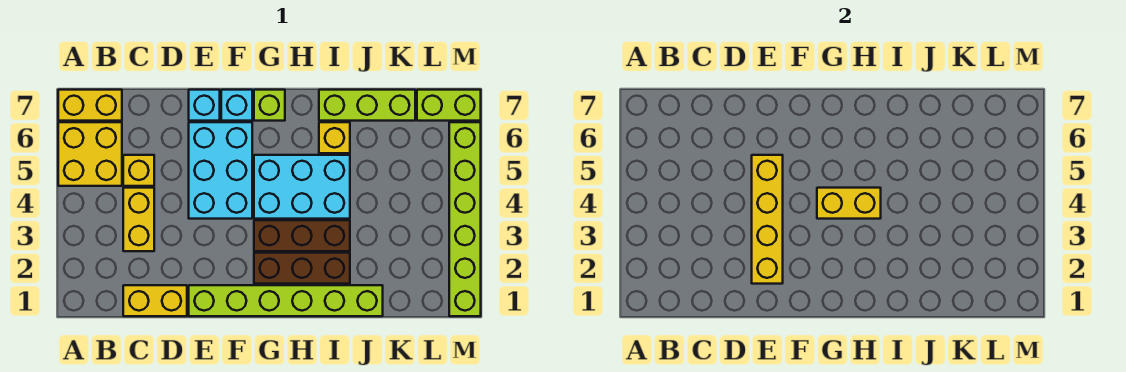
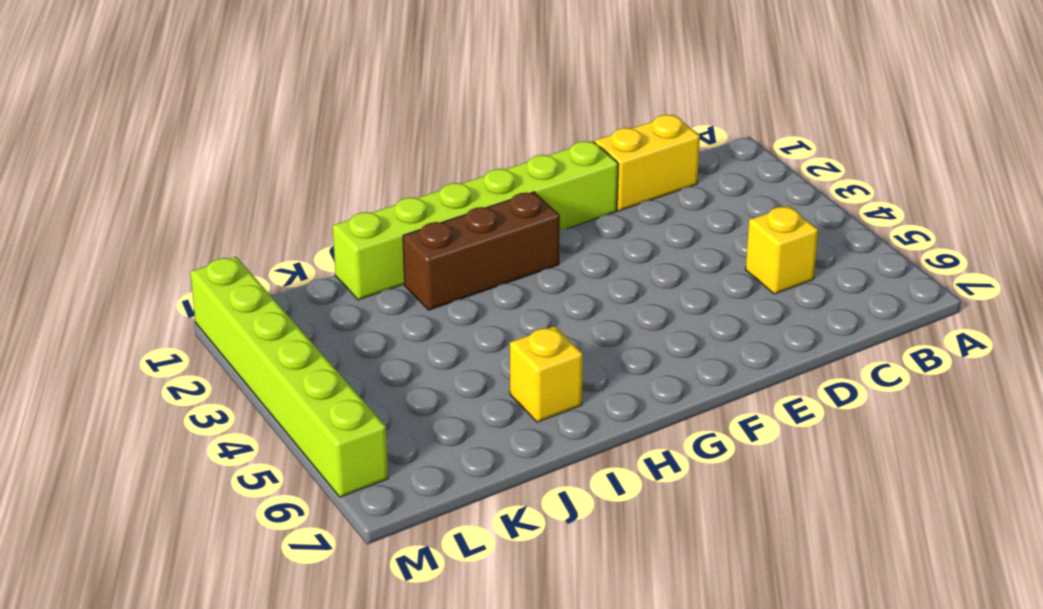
none -> yellow 2x2 brick [58,122,122,186]
none -> yellow 1x2 brick [58,90,122,121]
none -> yellow 1x2 brick [123,188,154,251]

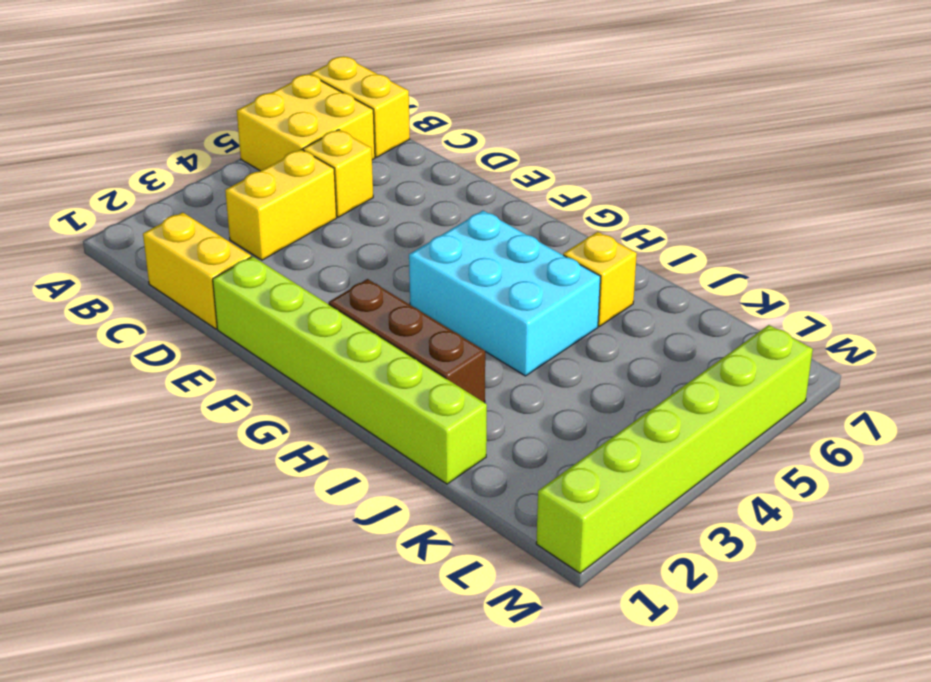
none -> cyan 2x3 brick [189,122,252,219]
none -> cyan 1x1 brick [189,90,220,121]
none -> cyan 1x1 brick [221,90,252,121]

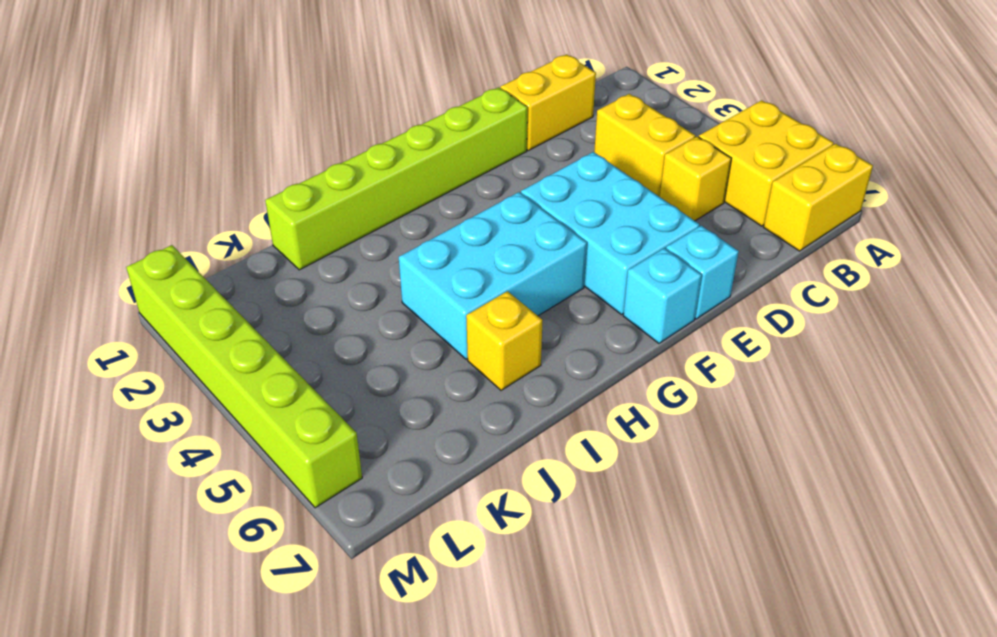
none -> brown 1x3 brick [254,253,350,284]
none -> brown 1x3 brick [254,220,350,251]
none -> lime 1x1 brick [254,90,285,121]

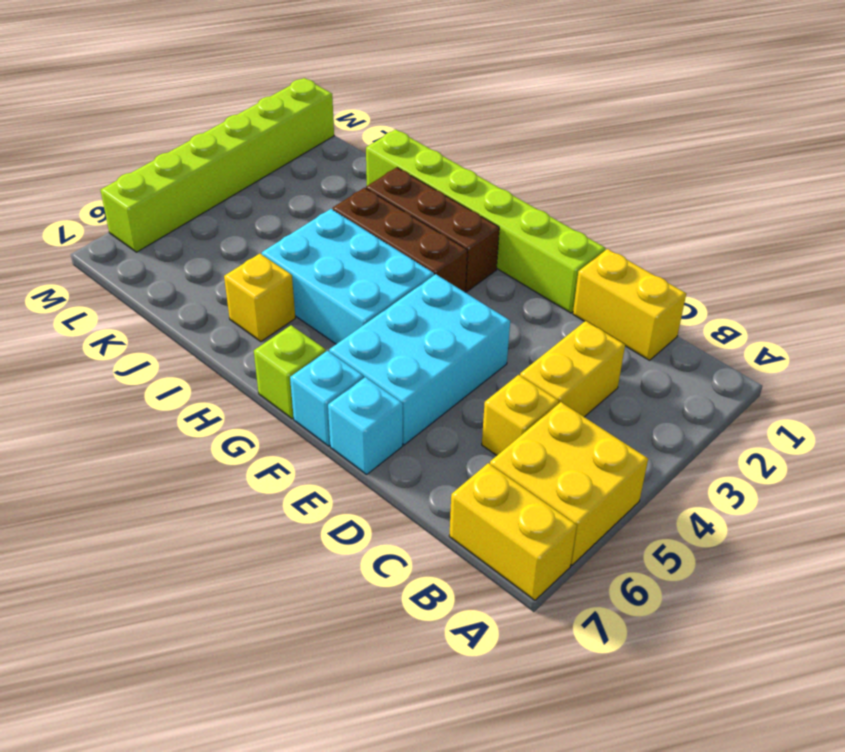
none -> lime 1x3 brick [319,90,415,121]
none -> lime 1x2 brick [417,90,481,121]
none -> yellow 1x4 brick [752,155,783,284]

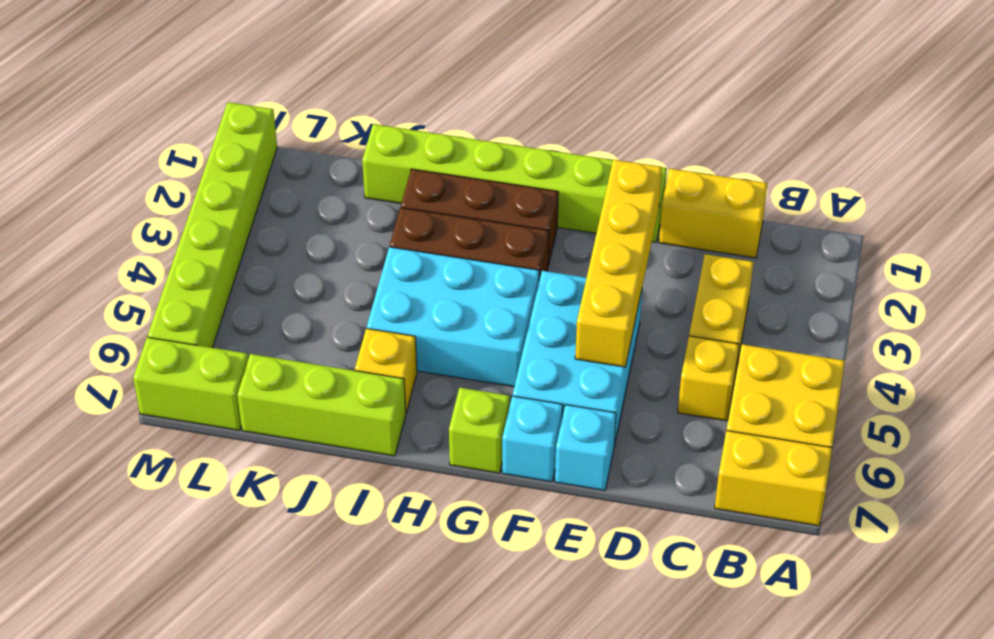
none -> yellow 1x2 brick [817,188,881,219]

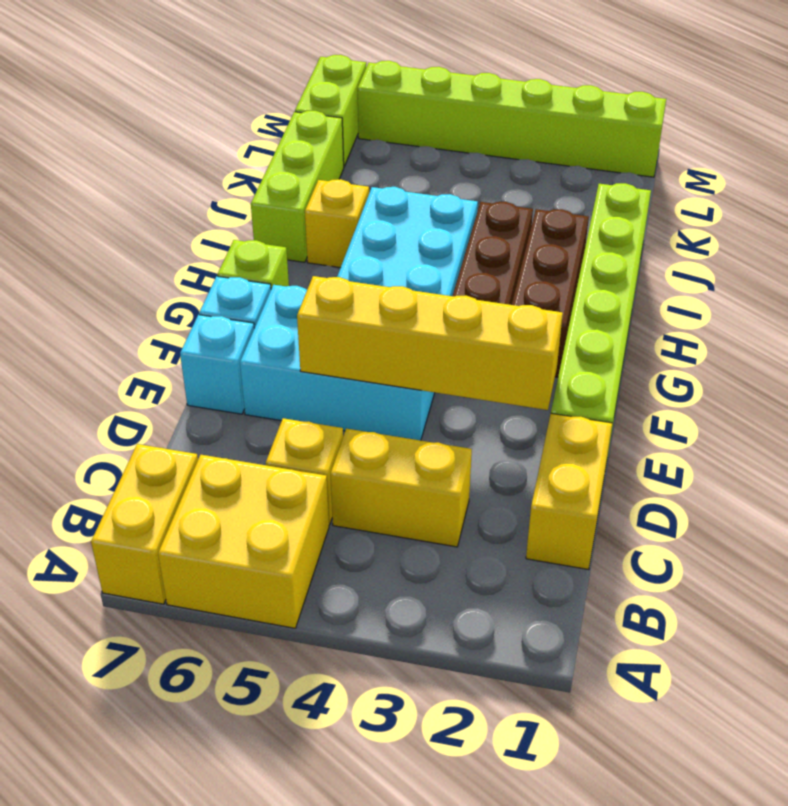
none -> yellow 1x2 brick [817,188,881,219]

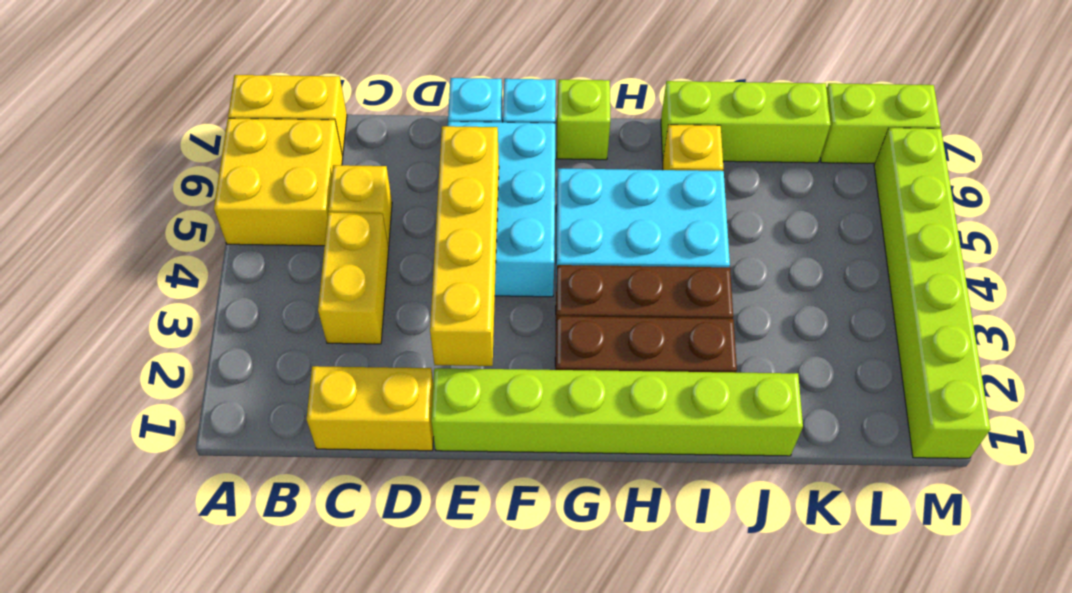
none -> yellow 1x2 brick [817,188,881,219]

